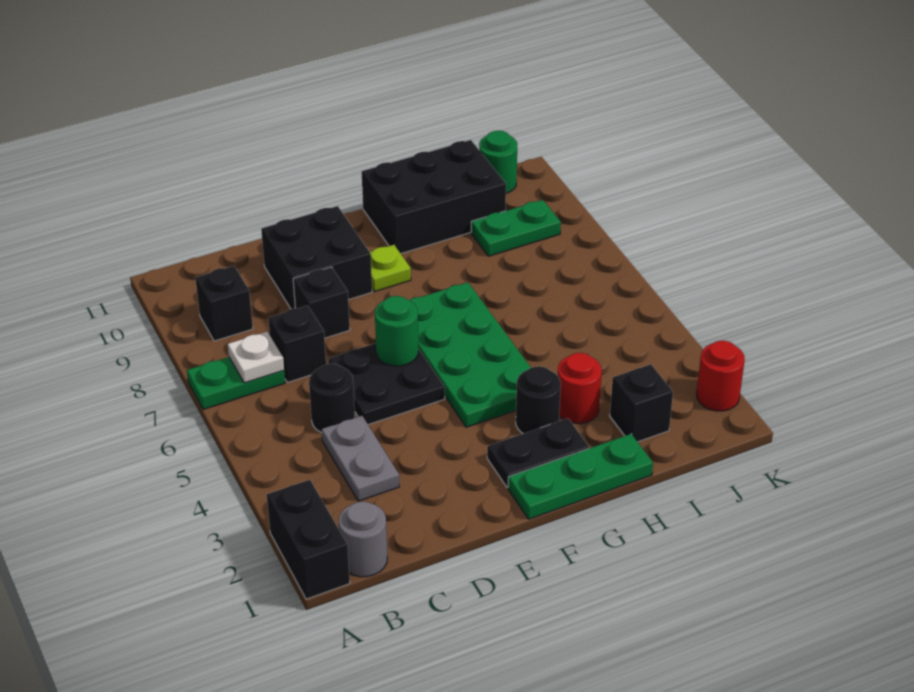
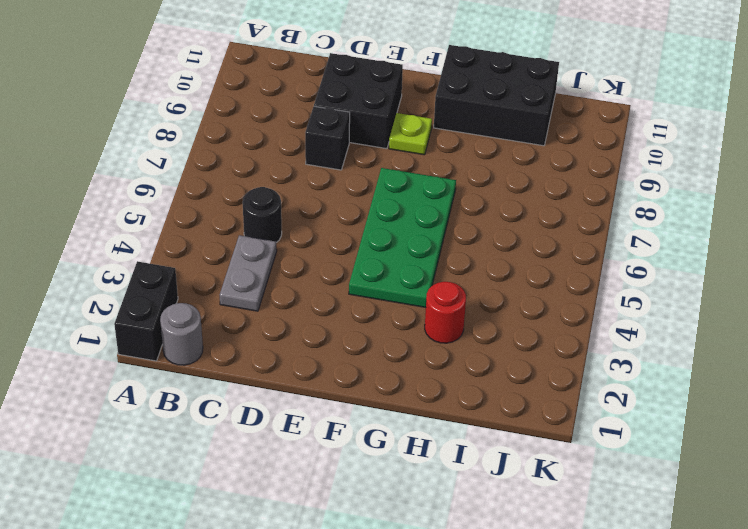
none -> green 1x2 plate [187,357,285,409]
none -> black 1x1 brick [195,266,253,341]
none -> black 1x1 brick [268,305,326,382]

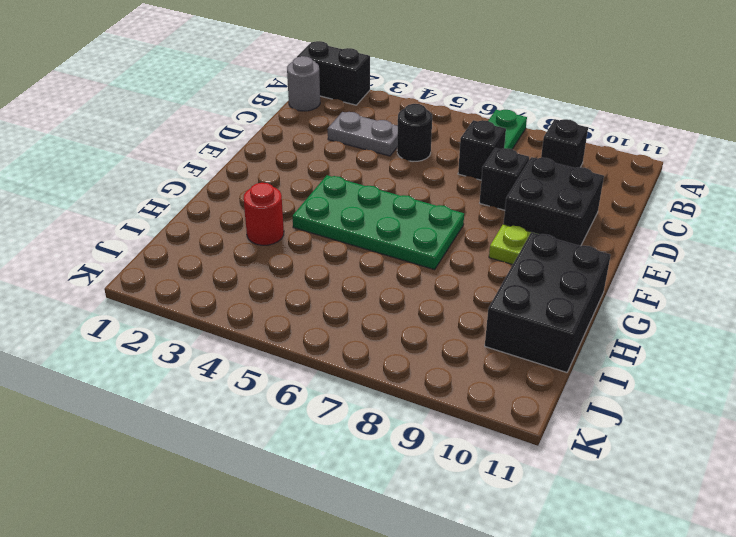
none -> black 2x2 plate [329,343,445,425]
none -> green 1x3 plate [508,434,653,519]
none -> black 1x2 plate [487,419,589,488]

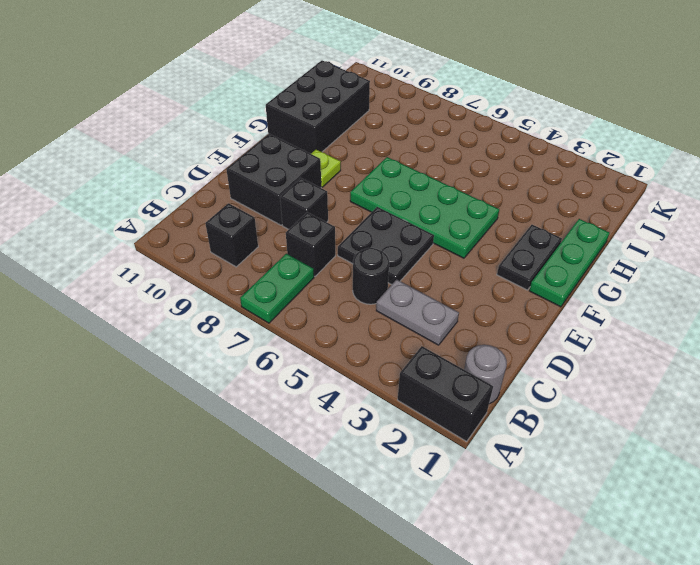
none -> black 1x1 round brick [516,366,561,434]
none -> red 1x1 round brick [558,353,602,424]
none -> black 1x1 brick [610,364,673,442]

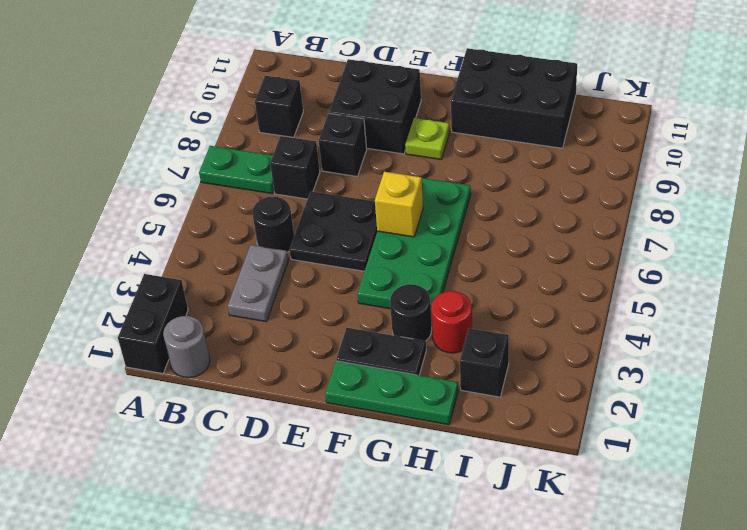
yellow 1x1 brick [375,172,423,237] -> none
none -> green 1x2 plate [471,200,561,256]
none -> green 1x1 round brick [479,131,517,193]
none -> red 1x1 round brick [697,341,745,411]

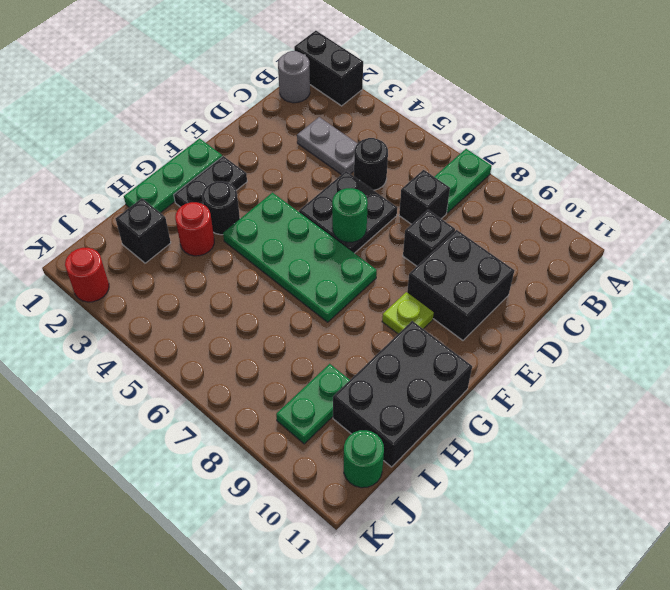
none -> black 1x1 brick [195,266,253,341]
none -> white 1x1 plate [228,332,284,383]

